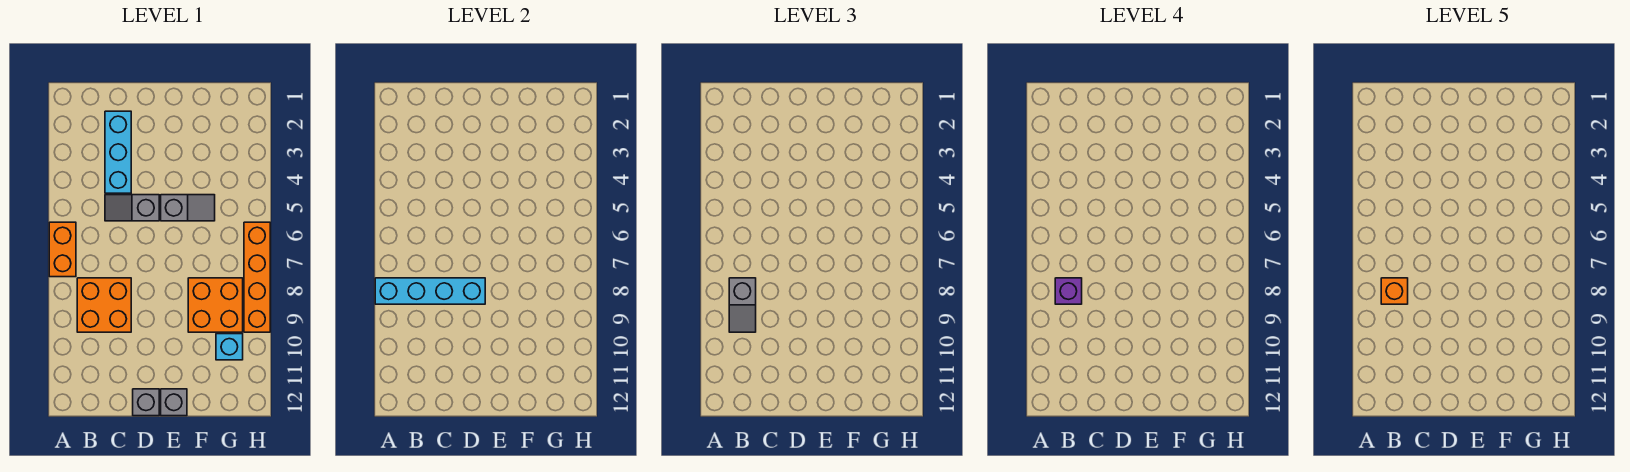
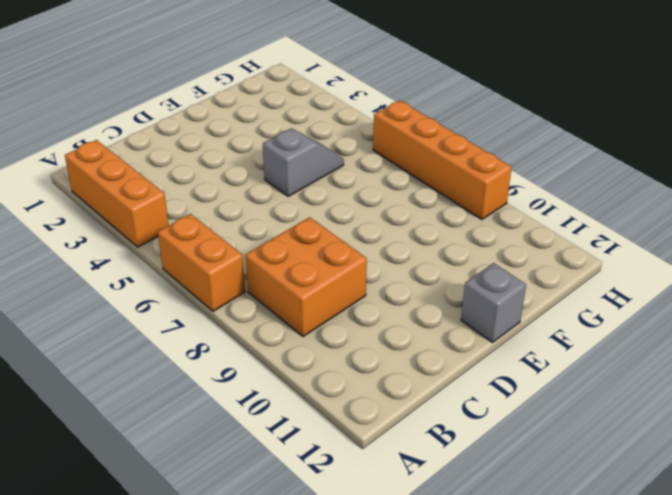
orange 1x3 brick [65,140,169,247] -> none
none -> cyan 1x3 brick [105,111,131,193]
none -> grey 1x2 slope [105,195,159,221]
none -> grey 1x1 brick [133,389,159,416]

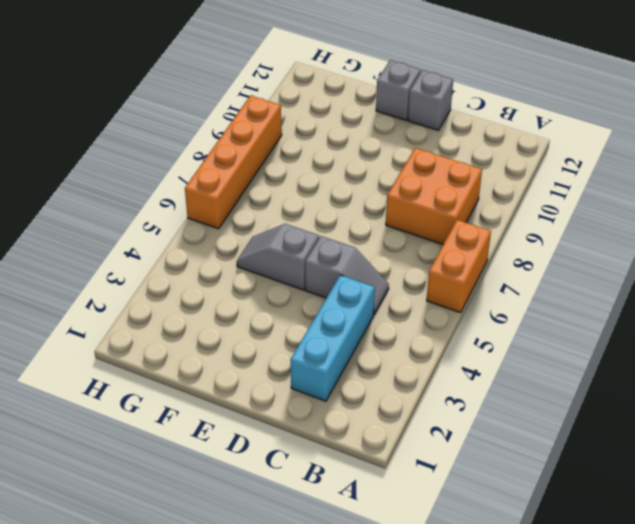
none -> orange 2x2 brick [188,278,243,332]
none -> cyan 1x1 brick [216,334,243,360]
none -> cyan 1x4 brick [375,278,485,304]

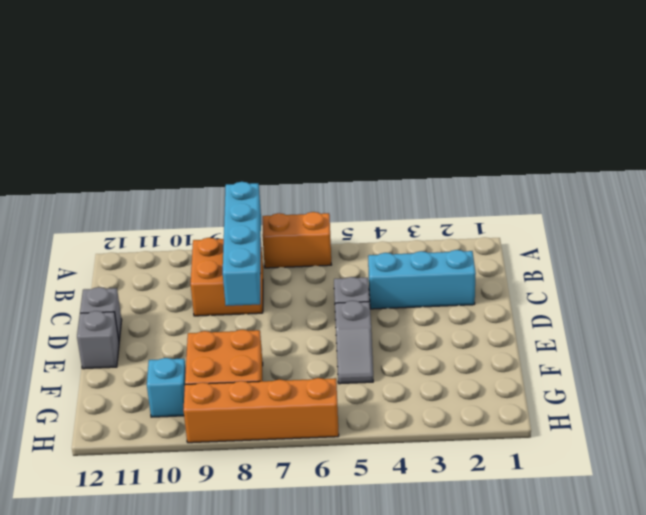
none -> grey 1x2 slope [729,278,756,332]
none -> purple 1x1 brick [1055,278,1082,304]
none -> orange 1x1 brick [1381,278,1408,304]

